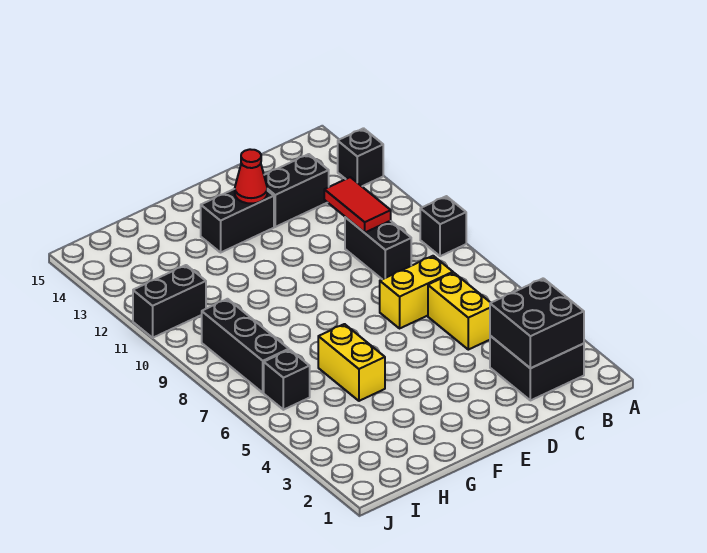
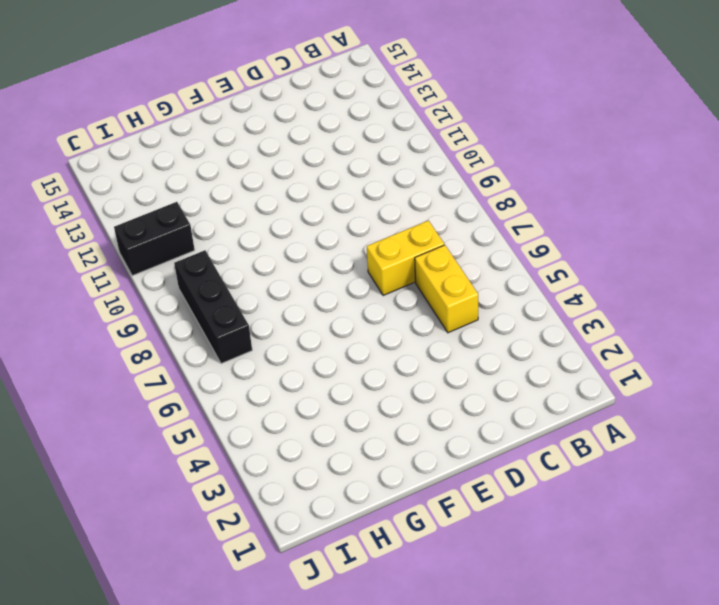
none -> black 1x1 brick [420,196,466,256]
none -> black 1x1 brick [338,128,383,186]
none -> black 2x2 brick [490,336,584,400]

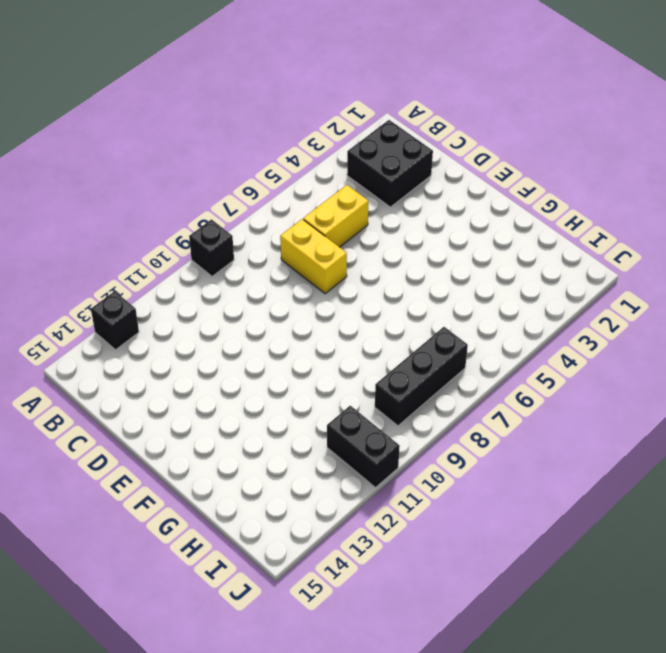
none -> black 1x2 brick [345,217,411,279]
none -> black 1x2 brick [264,154,329,227]
none -> black 1x2 brick [201,189,274,252]

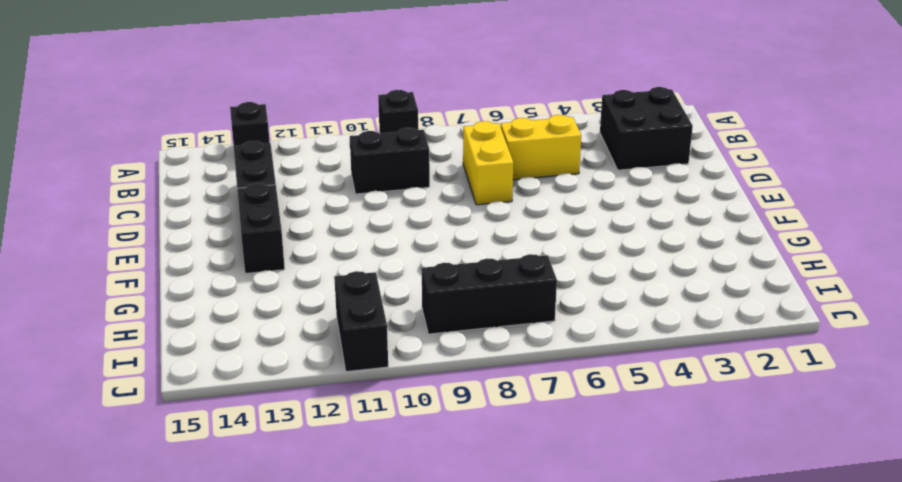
none -> yellow 1x2 brick [318,324,385,401]
none -> black 1x1 brick [264,350,310,410]
none -> black 2x2 brick [490,278,584,368]

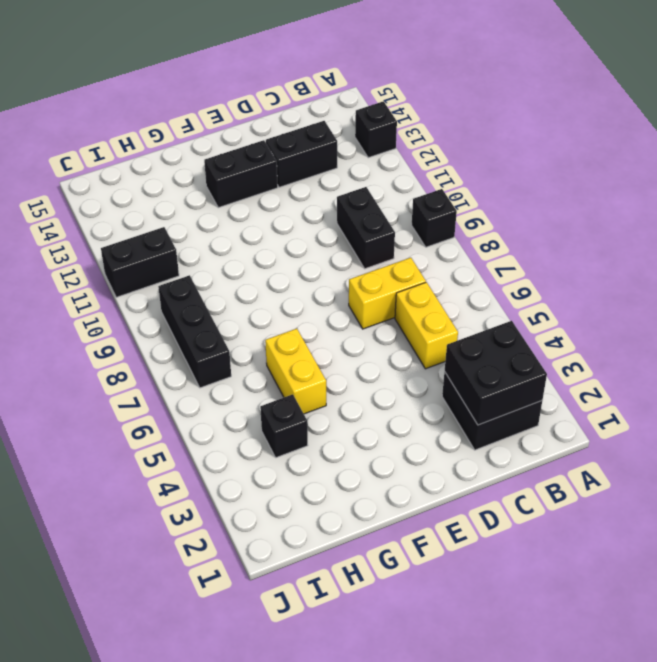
black 1x1 brick [260,394,308,458] -> black 1x1 brick moved to [264,350,310,410]
none -> red 1x2 tile [324,177,391,233]
none -> red 1x1 cone [235,149,267,204]

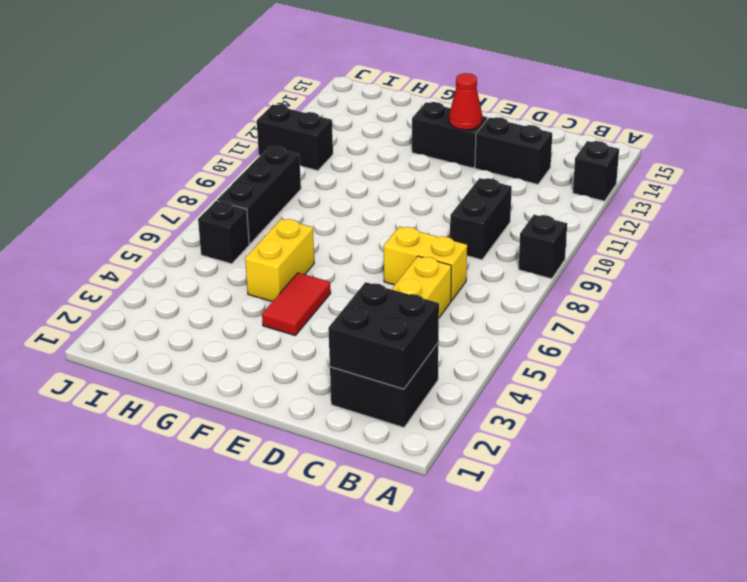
red 1x2 tile [262,273,331,335] -> red 1x2 tile moved to [324,177,391,233]

